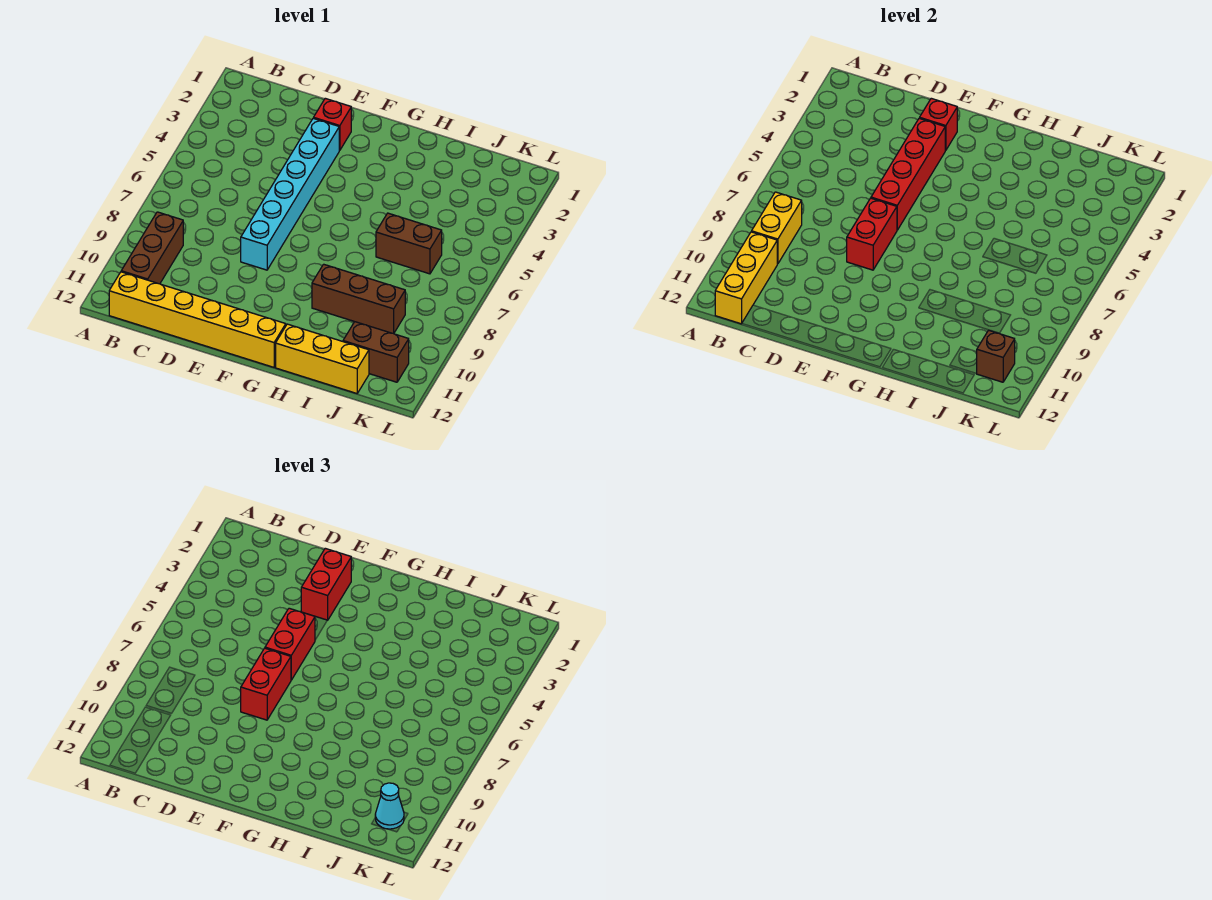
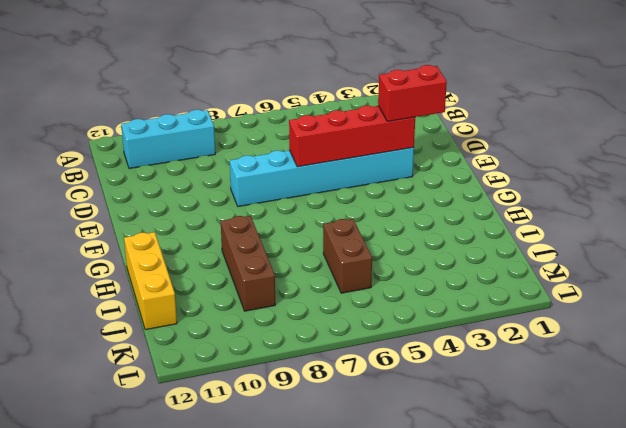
cyan 1x3 brick [121,110,215,169] -> brown 1x3 brick [121,212,183,284]
none -> yellow 1x6 brick [109,272,286,367]
none -> red 1x1 brick [314,98,351,150]
none -> brown 1x2 brick [343,322,409,382]

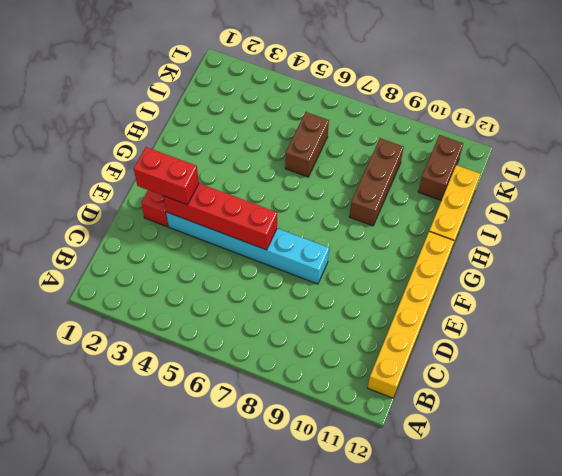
none -> brown 1x3 brick [121,212,183,284]
none -> yellow 1x2 brick [752,192,802,264]
none -> yellow 1x3 brick [715,232,777,324]

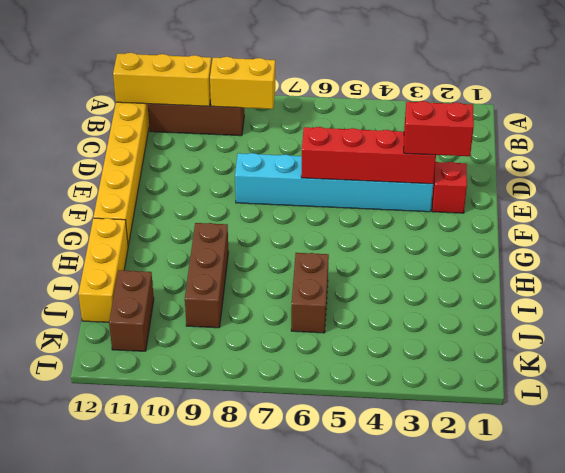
none -> red 1x1 brick [920,98,957,150]
none -> red 1x2 brick [847,198,897,270]
none -> brown 1x1 brick [977,330,1015,382]

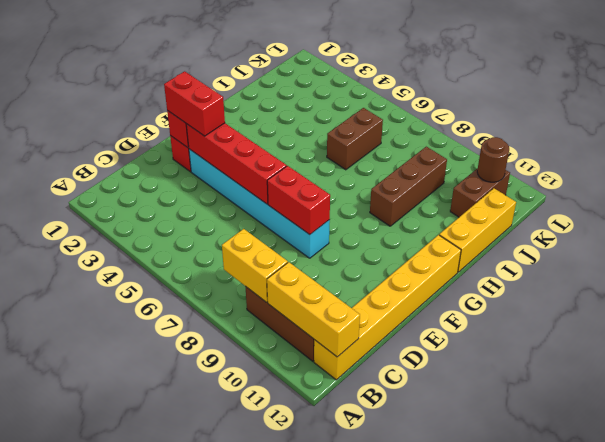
brown 1x1 round brick [477,137,509,182] -> brown 1x1 brick [977,330,1015,382]
none -> red 1x2 brick [265,608,315,680]
none -> red 1x2 brick [241,648,291,720]
none -> cyan 1x1 cone [375,783,404,829]

